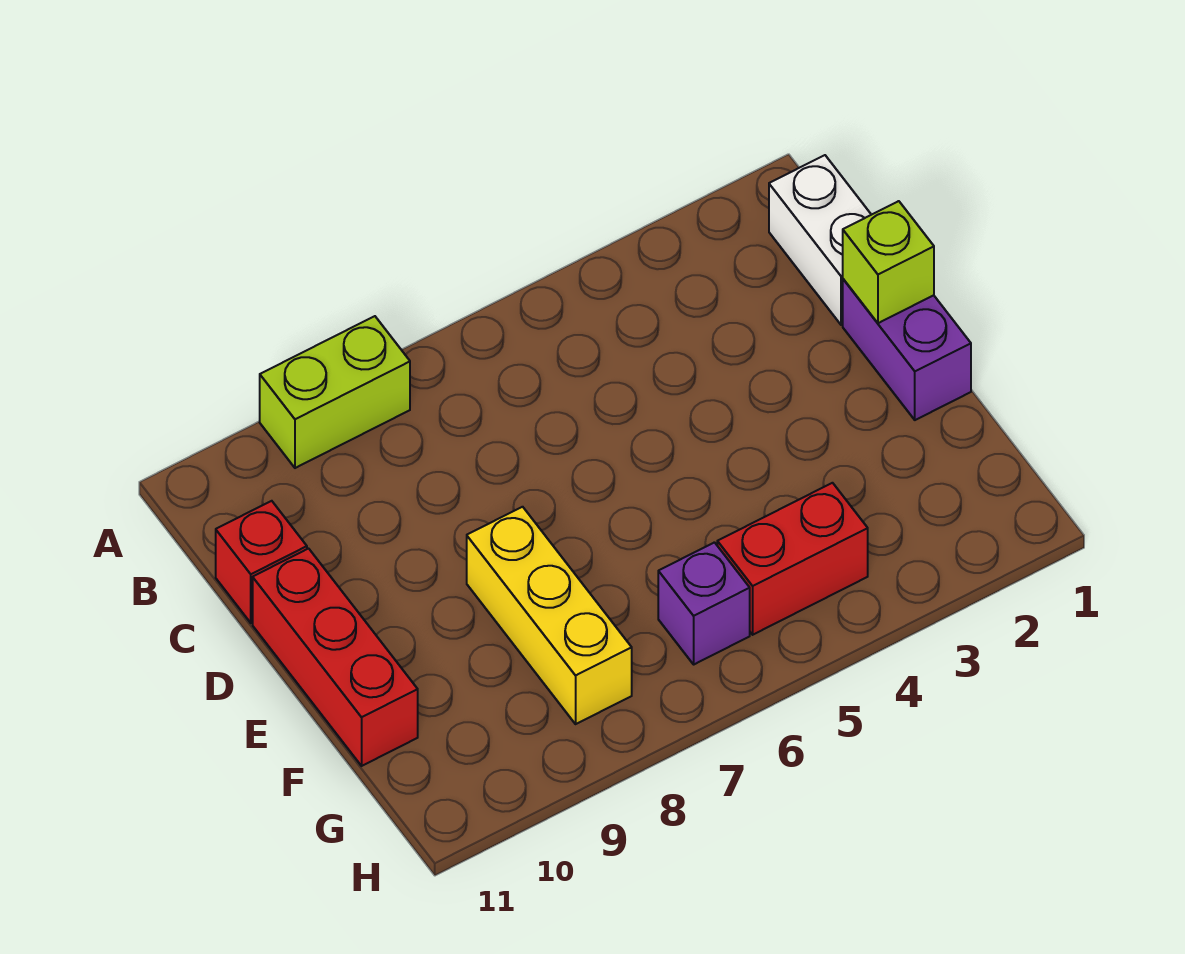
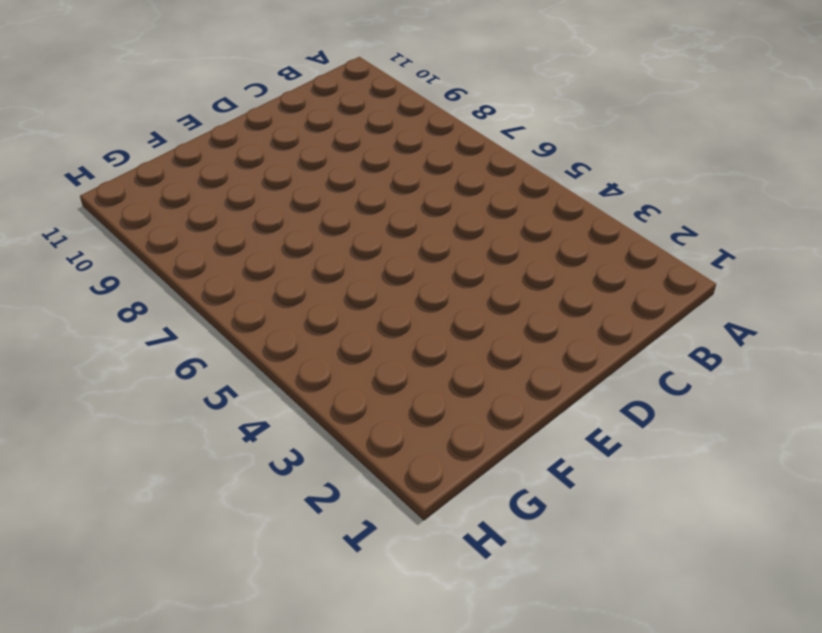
none -> lime 1x2 brick [260,316,410,468]
none -> white 1x2 brick [769,155,871,325]

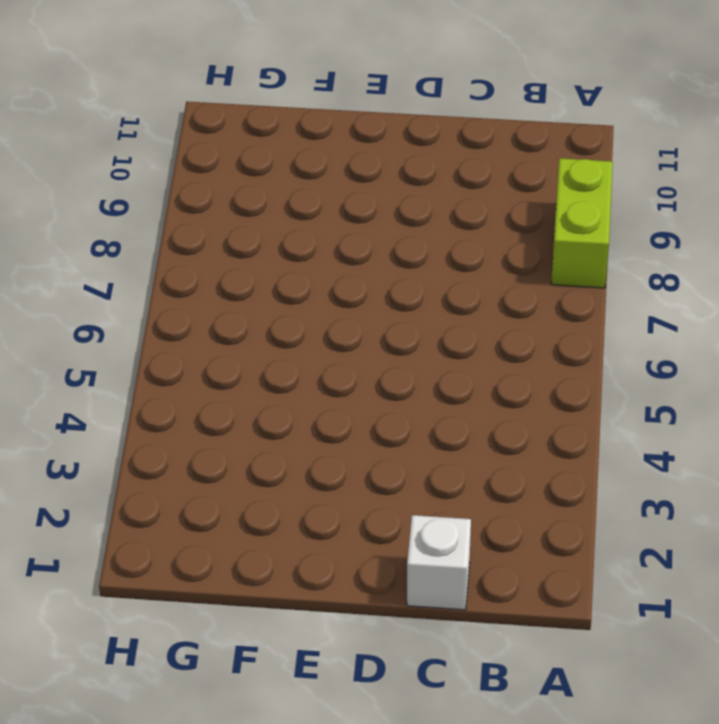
white 1x1 brick [407,515,471,610] -> white 1x2 brick [769,155,871,325]
none -> red 1x1 brick [216,501,307,623]
none -> purple 1x2 brick [843,279,971,420]

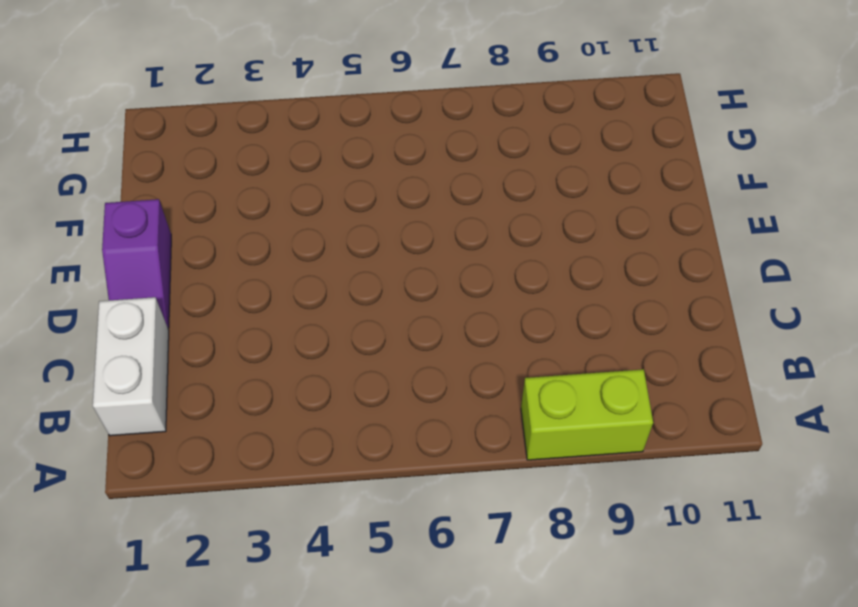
purple 1x2 slope [102,199,171,328] -> purple 1x2 brick [843,279,971,420]
none -> red 1x1 brick [216,501,307,623]
none -> red 1x3 brick [253,549,418,766]

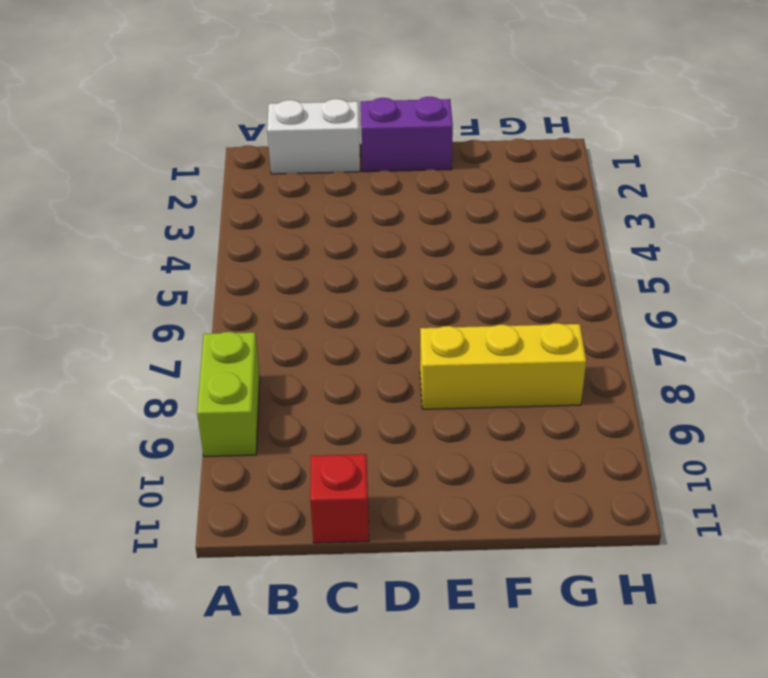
none -> red 1x3 brick [253,549,418,766]
none -> red 1x2 brick [717,483,868,635]

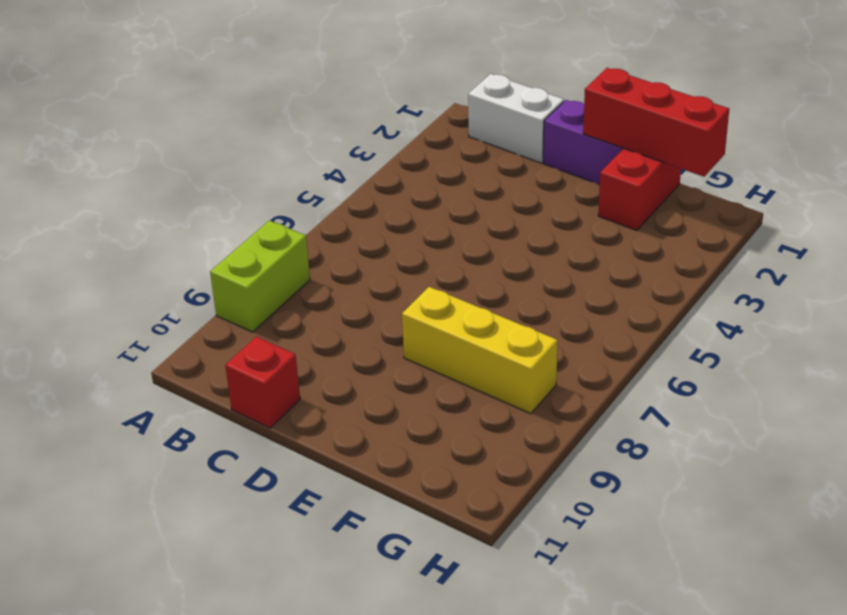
red 1x3 brick [583,68,729,177] -> red 1x3 brick moved to [253,549,418,766]
red 1x2 brick [598,149,681,231] -> red 1x2 brick moved to [717,483,868,635]
none -> purple 1x1 brick [658,542,750,664]
none -> lime 1x1 brick [843,201,934,323]

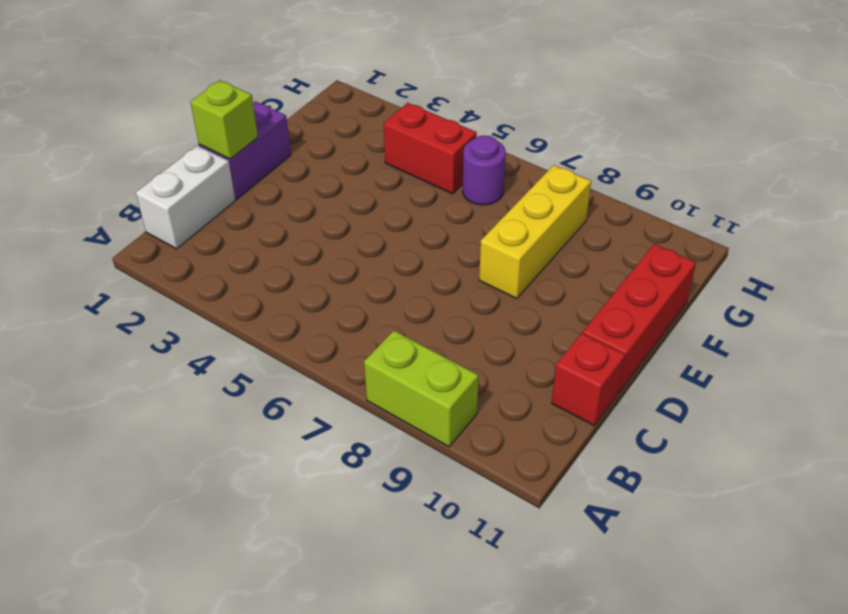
purple 1x1 round brick [462,136,506,205] -> purple 1x1 brick [658,542,750,664]

